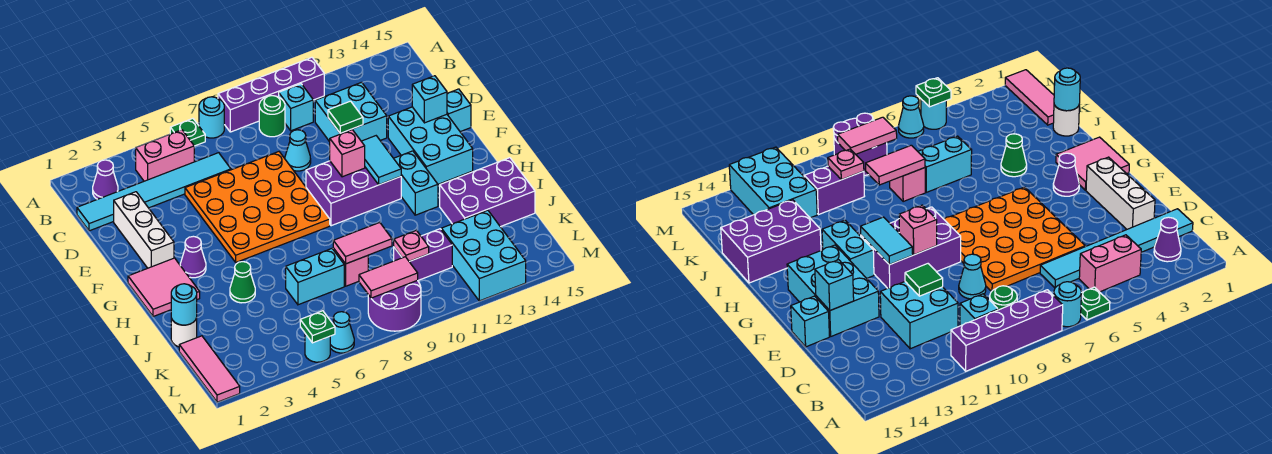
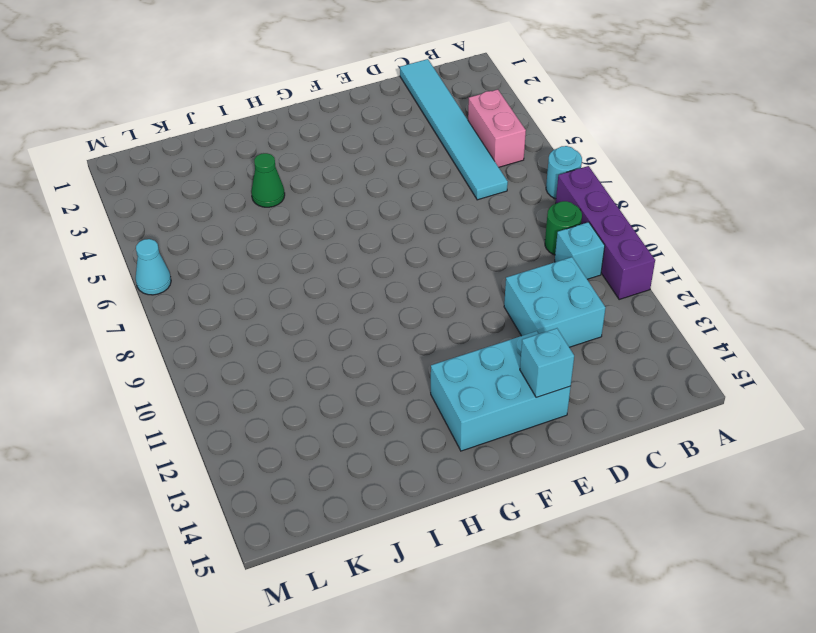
none -> green 1x1 plate [170,119,205,146]
none -> purple 1x1 cone [93,160,118,199]
none -> white 1x3 brick [114,192,174,268]
none -> orange 4x4 plate [185,152,330,262]

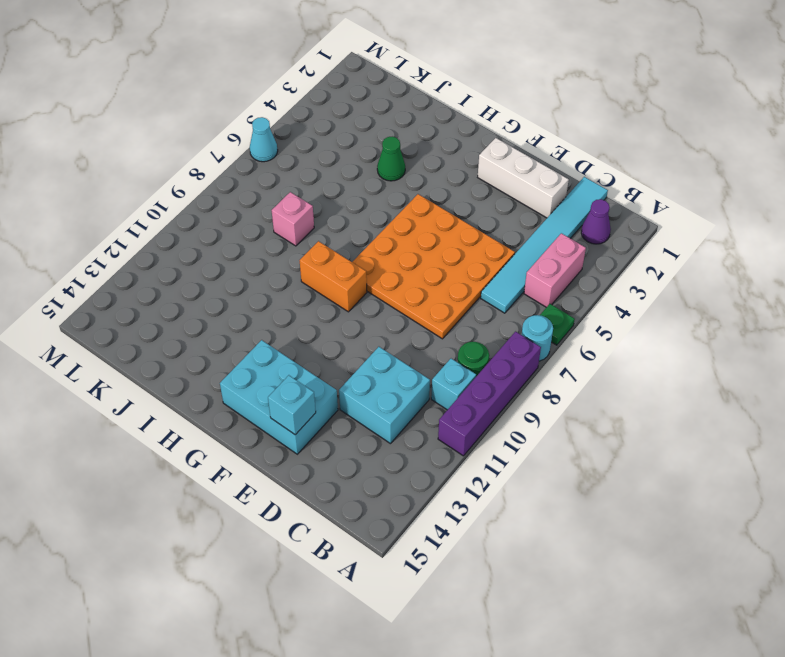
orange 1x2 brick [300,241,367,312] -> purple 2x3 brick [306,161,401,226]
none -> cyan 1x1 cone [285,130,311,171]
none -> cyan 1x1 brick [447,89,471,132]
none -> pink 2x2 tile [128,258,200,317]
none -> purple 1x1 cone [180,236,206,278]

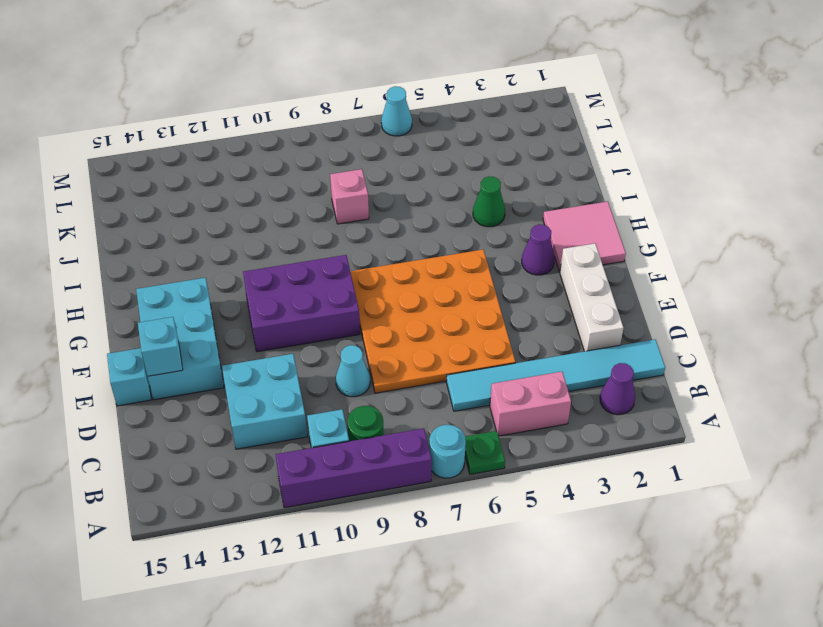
none -> cyan 1x2 brick [394,151,438,215]
none -> purple 2x3 brick [440,158,535,227]
none -> white 1x1 round brick [171,318,197,347]
none -> cyan 1x2 brick [286,249,344,305]

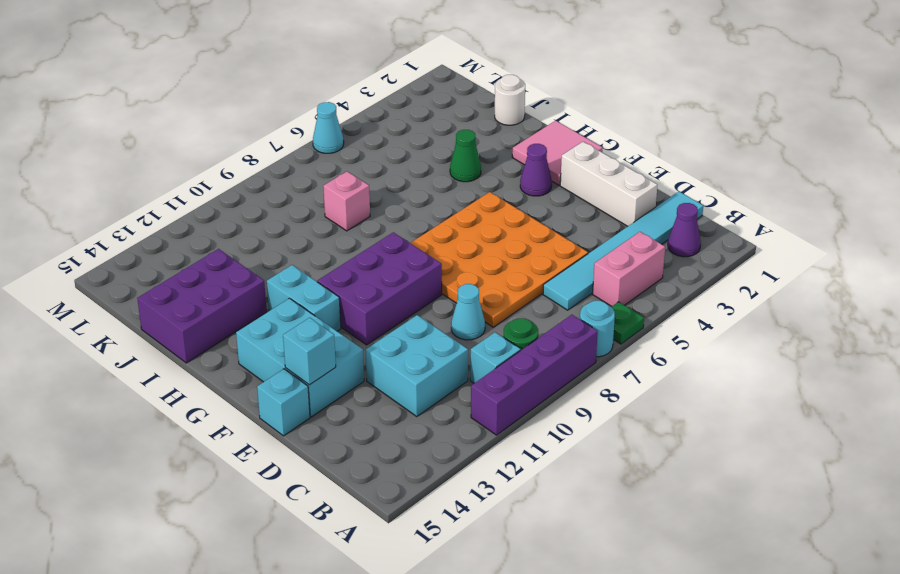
none -> cyan 1x2 brick [286,249,344,305]
none -> pink 1x3 tile [179,336,240,402]
none -> purple 1x2 brick [394,229,452,280]
none -> cyan 2x3 brick [441,210,526,301]

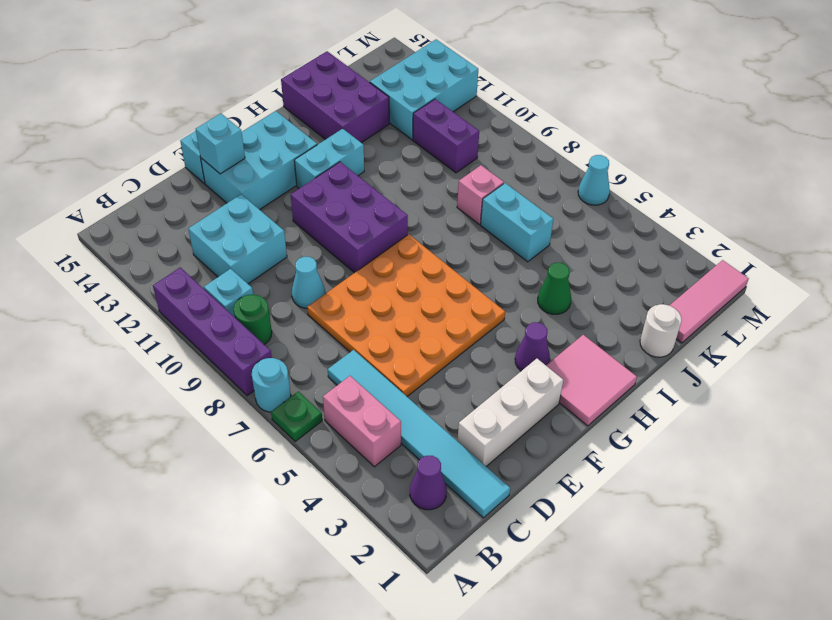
none -> purple 2x2 round brick [368,280,421,331]
none -> cyan 1x1 round brick [305,334,330,362]
none -> green 1x1 tile [328,101,363,133]
none -> pink 1x1 brick [330,130,365,177]

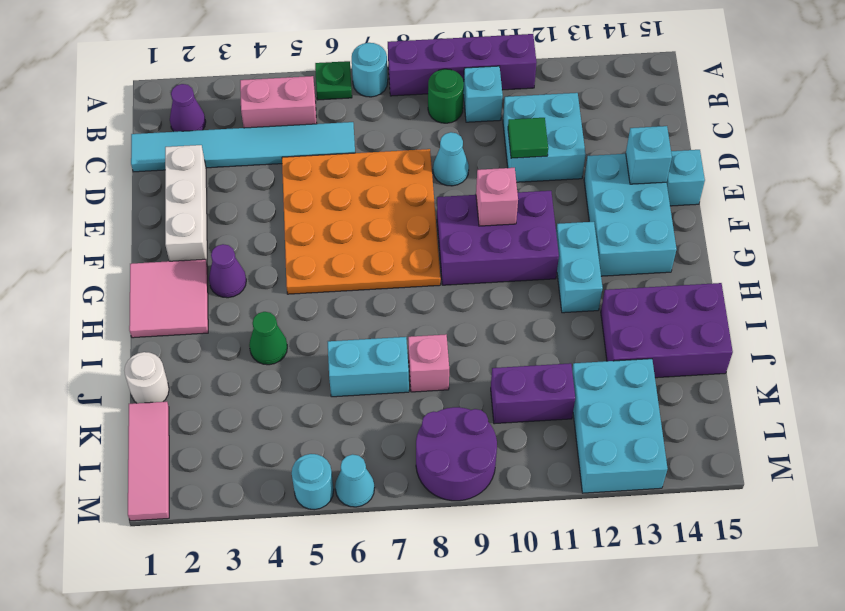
none -> cyan 1x2 tile [361,136,401,185]
none -> cyan 1x1 round brick [171,284,197,325]
none -> pink 1x2 tile [333,223,392,264]
none -> pink 1x1 plate [394,230,429,261]

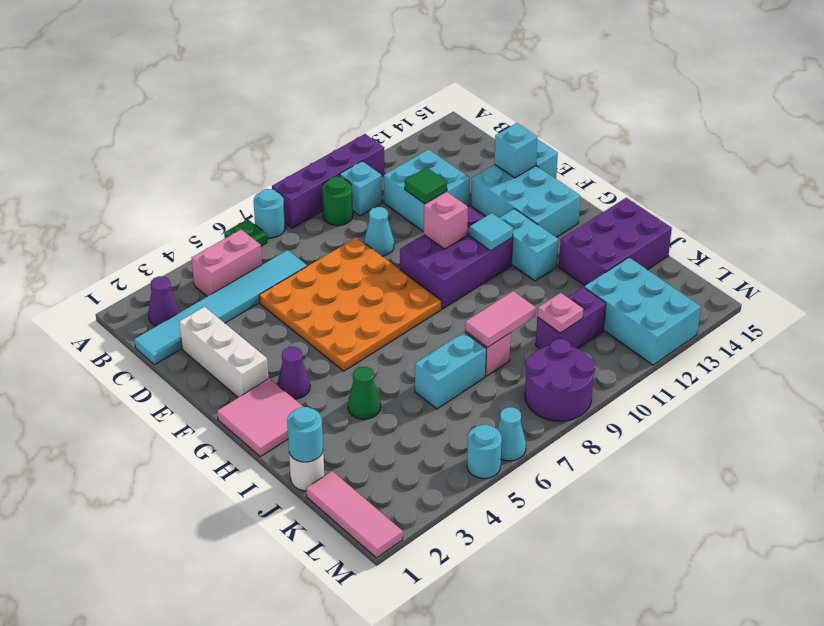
cyan 1x1 tile [469,213,513,251] -> cyan 1x2 tile [361,136,401,185]
none -> pink 1x2 tile [359,257,418,298]
none -> green 1x1 plate [300,311,335,343]

